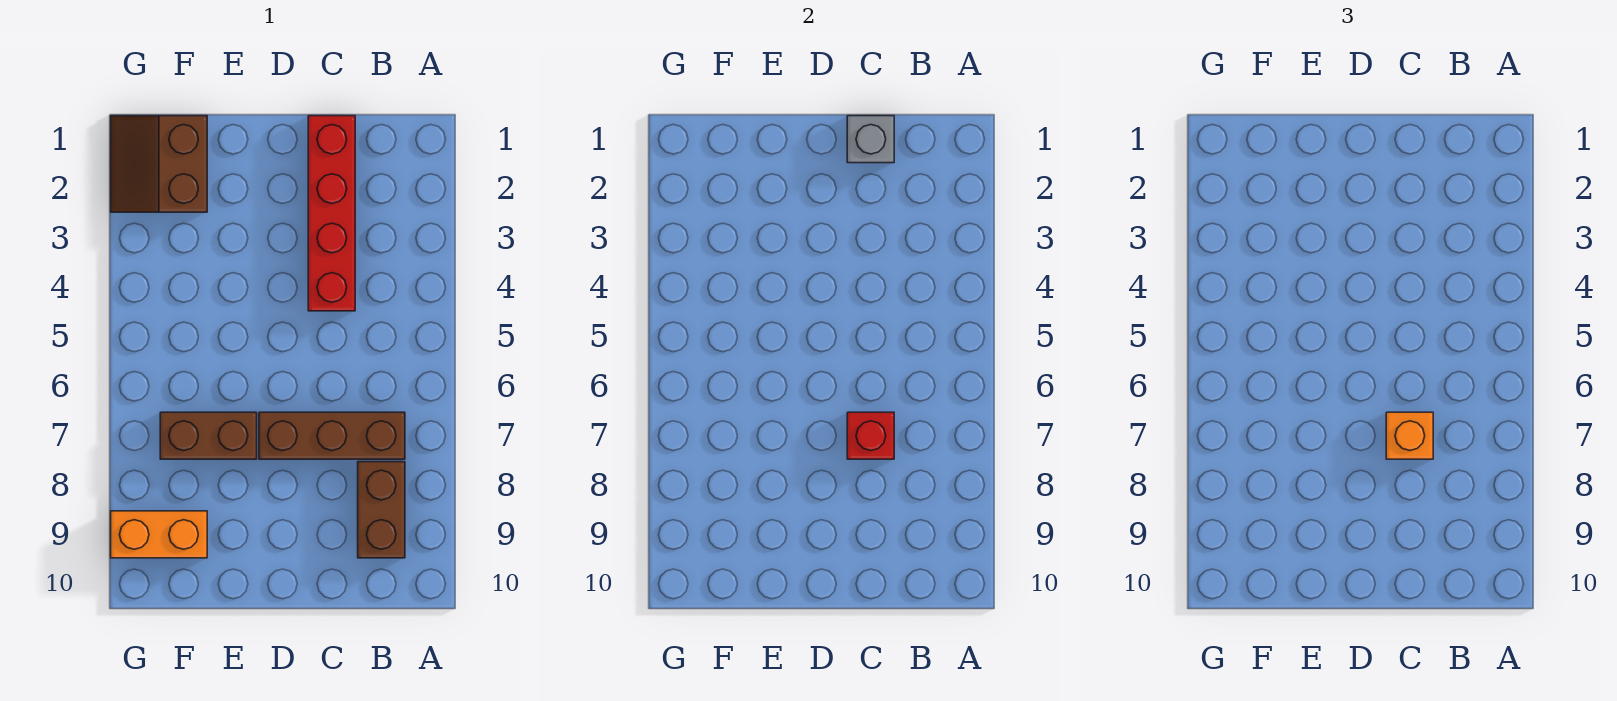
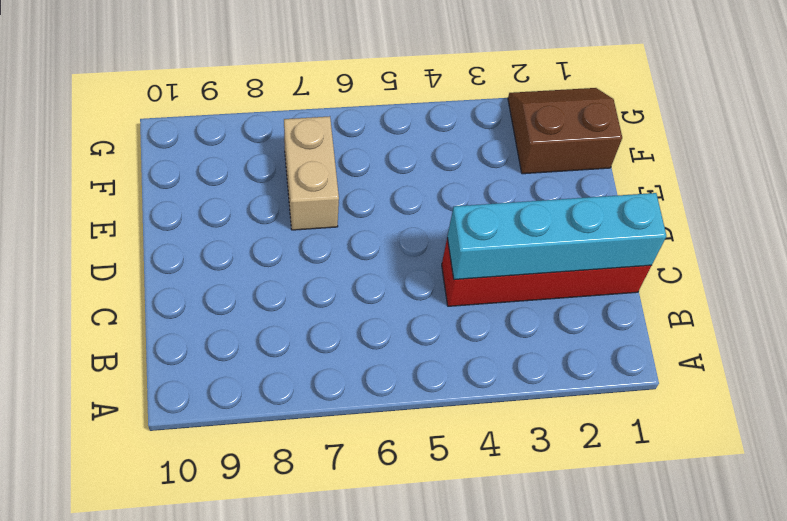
cyan 1x4 brick [447,193,666,280] -> grey 1x1 brick [847,116,894,163]
tan 1x2 brick [284,116,339,230] -> brown 1x2 brick [160,412,257,459]
none -> brown 1x3 brick [259,412,405,459]
none -> brown 1x2 brick [358,462,405,558]

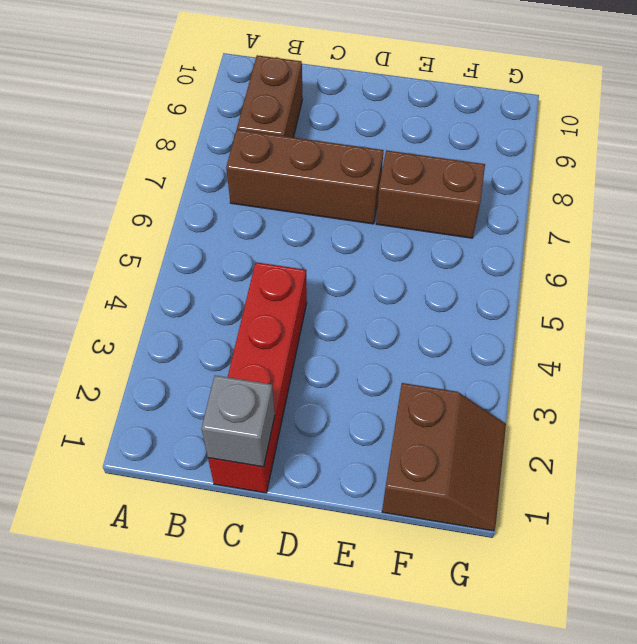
none -> orange 1x2 brick [111,511,207,558]
none -> red 1x1 brick [847,412,894,459]

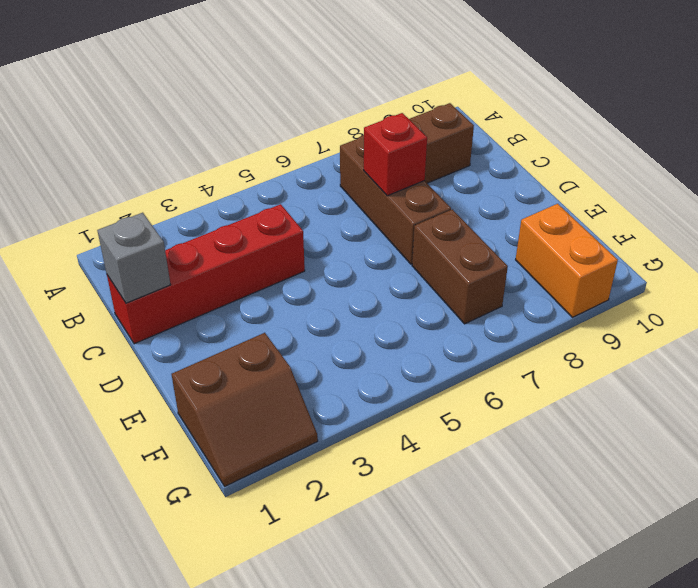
none -> orange 1x1 brick [1386,412,1433,459]

